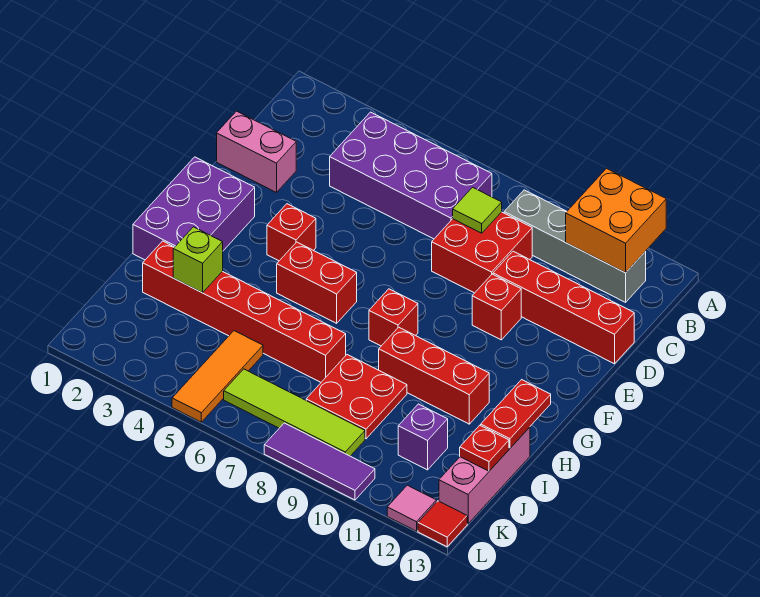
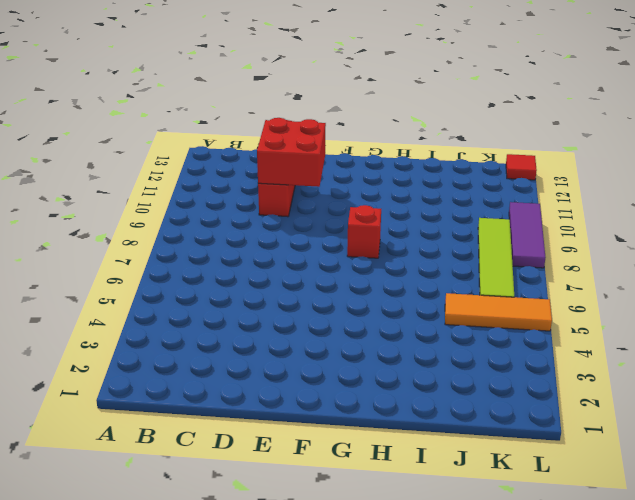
red 2x2 brick [257,118,326,187] -> red 2x2 brick moved to [432,212,532,293]
none -> purple 2x4 brick [330,112,492,239]
none -> grey 1x4 brick [504,190,646,302]
none -> pink 1x2 brick [217,111,296,193]

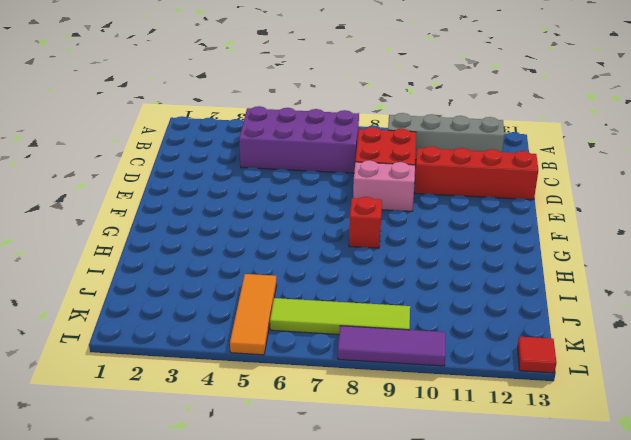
pink 1x2 brick [353,160,415,211] -> pink 1x2 brick moved to [217,111,296,193]
none -> red 1x1 brick [472,274,521,340]
none -> purple 2x3 brick [133,157,255,260]
none -> red 1x1 brick [267,204,316,261]

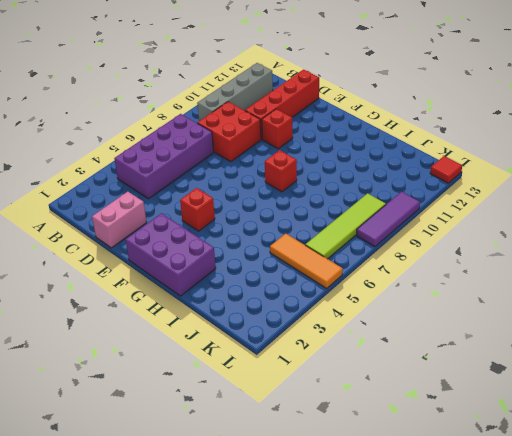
none -> red 1x2 brick [277,242,357,323]
none -> red 1x3 brick [379,327,489,424]
none -> red 1x6 brick [143,241,346,382]

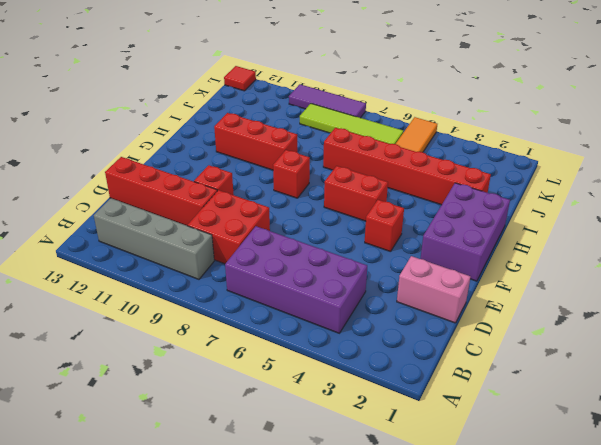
none -> red 2x2 plate [306,355,407,439]
none -> pink 1x3 brick [439,427,530,524]
none -> purple 1x1 brick [398,404,448,470]

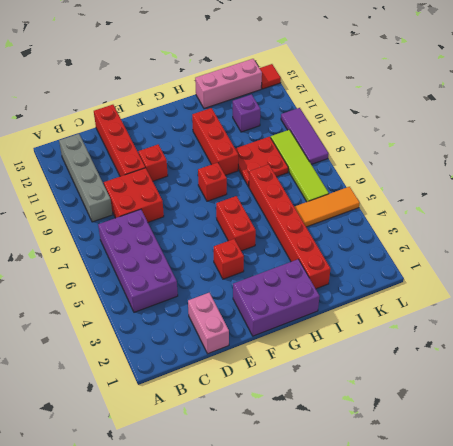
none -> pink 1x1 tile [387,485,436,531]
none -> orange 2x2 brick [566,168,666,273]
none -> lime 1x1 tile [453,187,502,233]

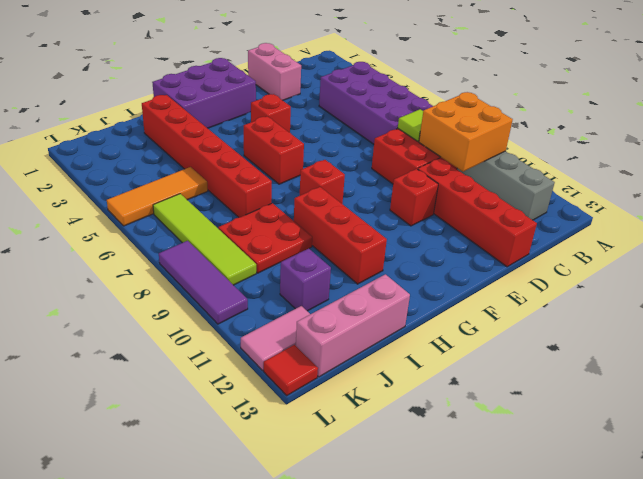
orange 2x2 brick [419,92,513,172] -> orange 2x2 brick moved to [566,168,666,273]
pink 1x2 tile [241,306,310,370] -> pink 1x1 tile [387,485,436,531]
none -> red 1x2 plate [481,380,551,448]
none -> lime 1x1 brick [173,227,223,293]
none -> red 1x1 plate [460,425,509,471]

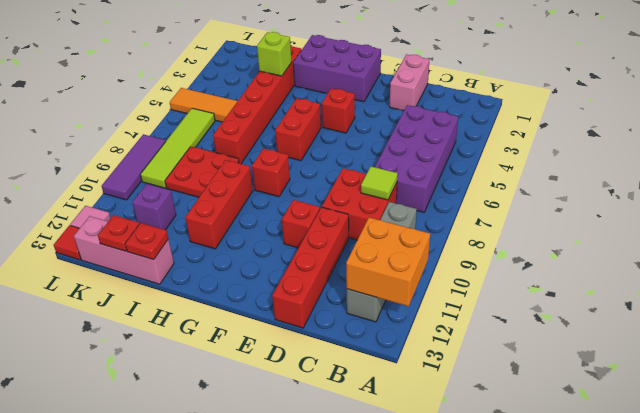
red 1x1 plate [125,223,168,260] -> red 1x2 plate [481,380,551,448]

